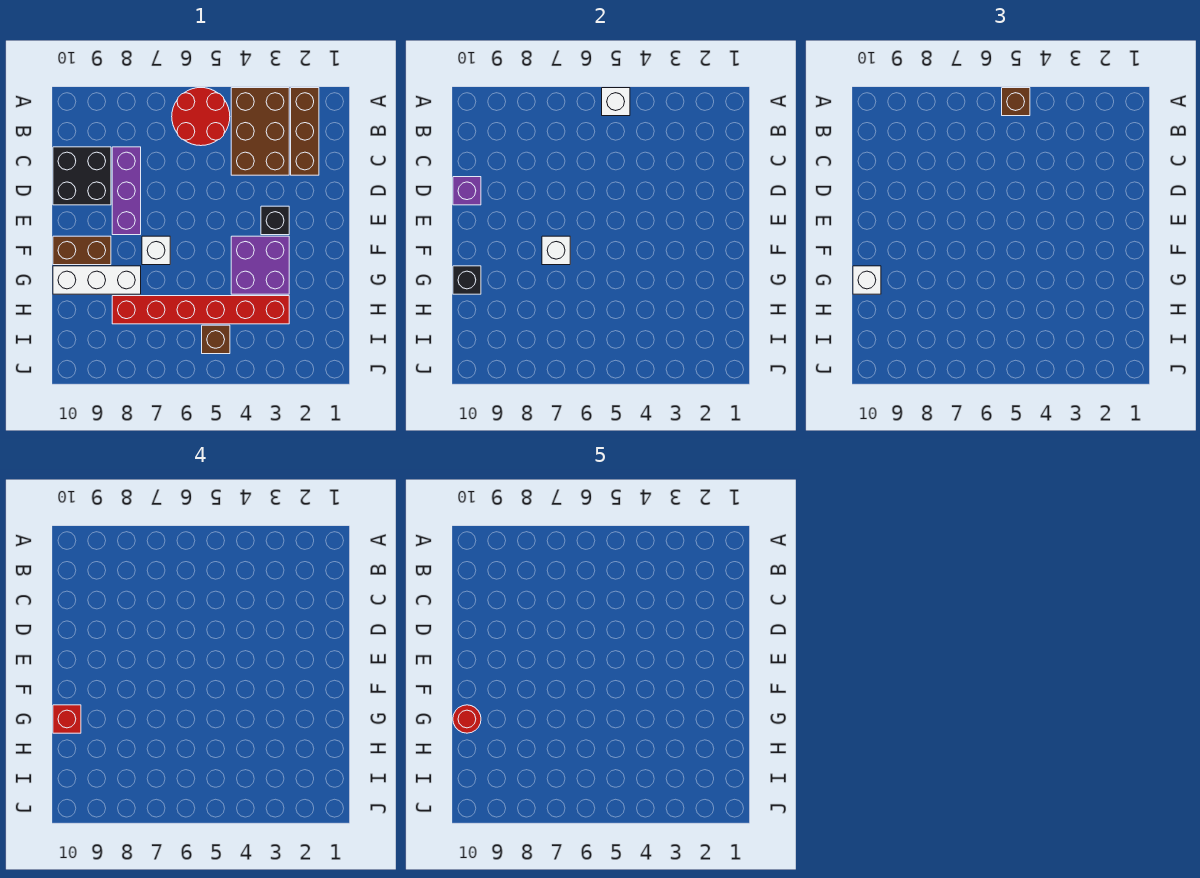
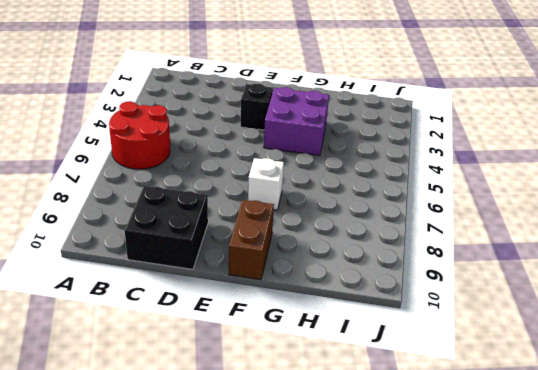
none -> brown 1x3 brick [291,88,319,175]
none -> brown 2x3 brick [231,88,289,175]
none -> purple 1x3 brick [112,147,141,235]

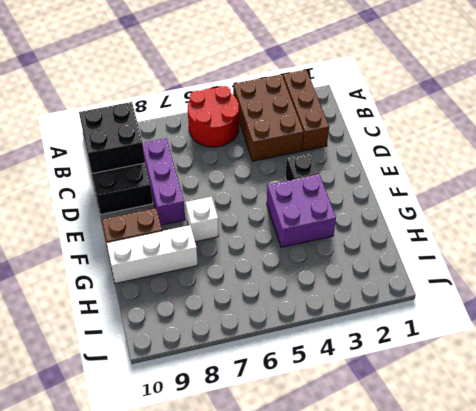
black 2x2 brick [79,102,145,174] -> none
none -> red 1x6 brick [112,296,289,324]
none -> brown 1x1 brick [202,325,230,354]
none -> white 1x1 brick [602,88,630,116]

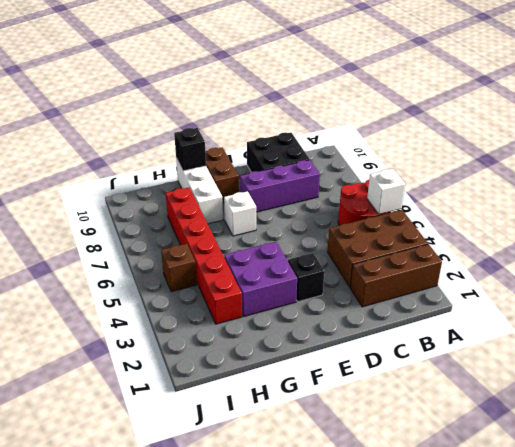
none -> purple 1x1 brick [453,177,481,205]
none -> white 1x1 brick [542,236,570,265]
none -> brown 1x1 brick [1002,88,1030,116]

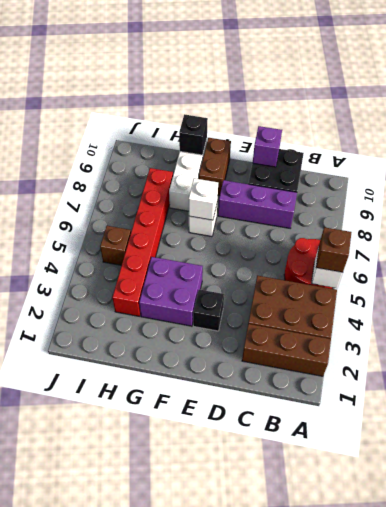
none -> white 1x1 brick [853,266,881,294]
none -> red 1x1 brick [53,705,81,733]
none -> red 1x1 round brick [453,705,481,733]

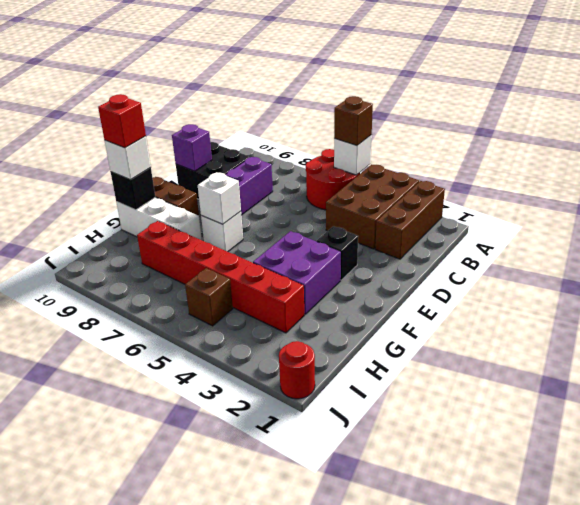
red 1x1 round brick [279,341,315,399] -> red 1x1 round brick moved to [453,705,481,733]

